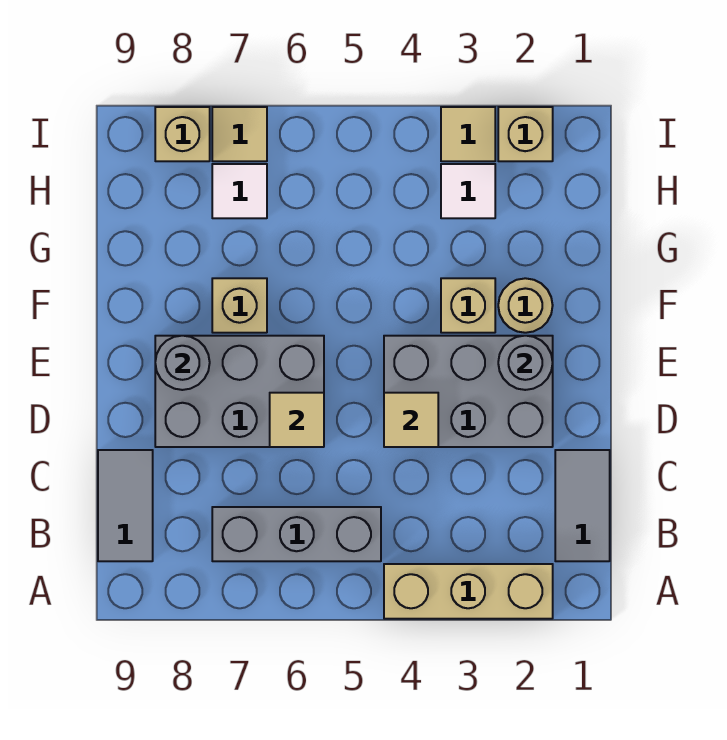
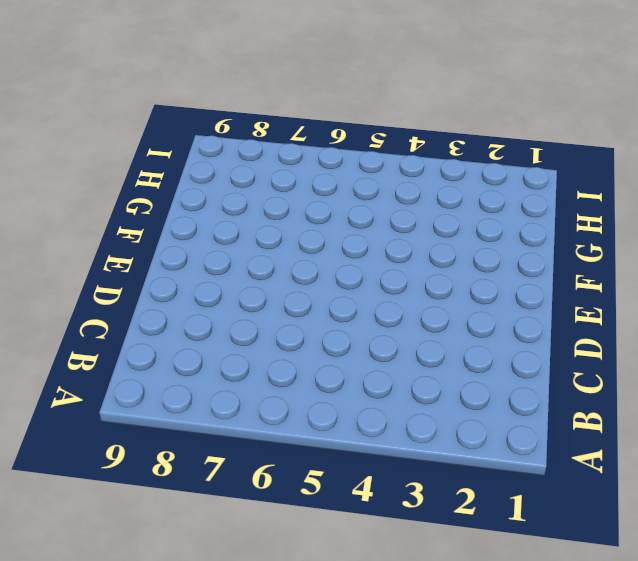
none -> tan 1x3 brick [384,564,553,619]
none -> grey 1x2 tile [555,450,610,561]
none -> grey 1x3 brick [212,507,381,561]

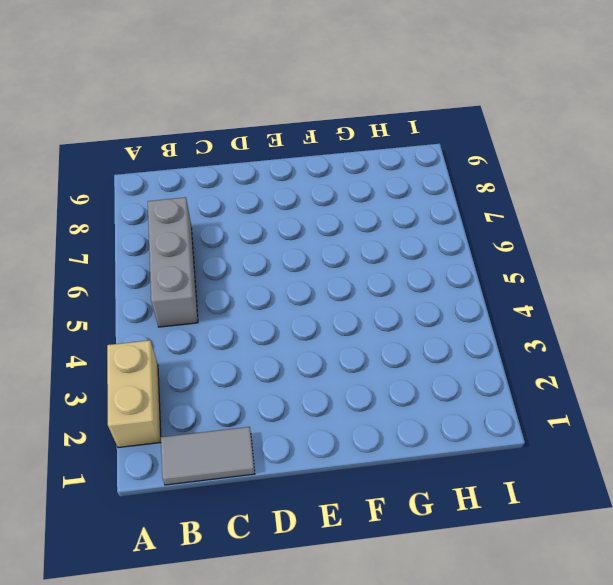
tan 1x2 brick [107,340,161,448] -> tan 1x3 brick [384,564,553,619]
none -> grey 1x2 tile [98,450,153,561]
none -> grey 2x3 brick [384,336,553,447]
none -> grey 2x3 brick [155,336,324,447]

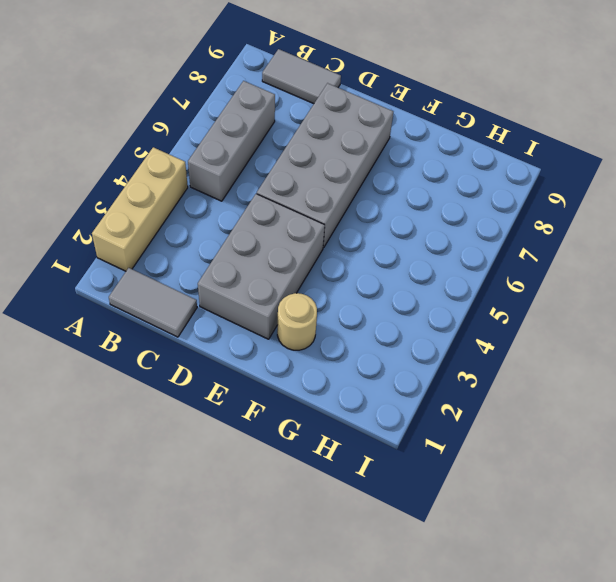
grey 2x4 brick [257,83,393,248] -> grey 2x3 brick [155,336,324,447]
none -> tan 1x1 brick [441,278,495,333]
none -> tan 1x1 brick [212,278,267,333]
none -> white 1x1 tile [441,164,495,218]

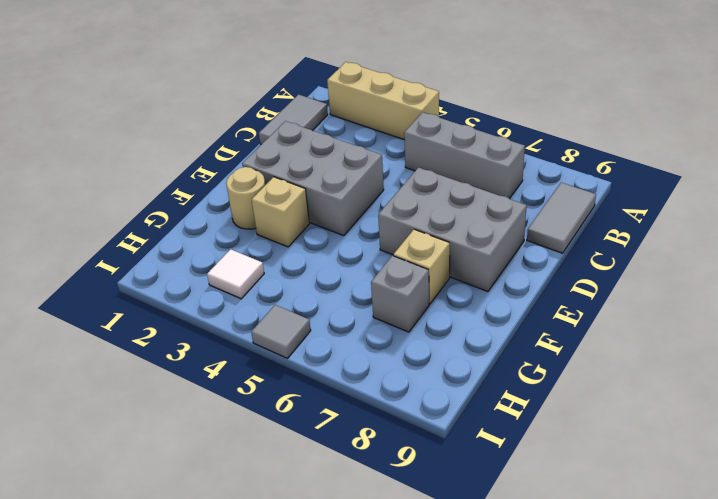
grey 1x1 brick [371,256,429,332] -> none
grey 1x1 tile [251,305,311,358] -> none
none -> white 1x1 tile [212,164,267,218]
none -> tan 1x1 brick [498,107,553,161]
none -> tan 1x1 tile [441,107,495,161]

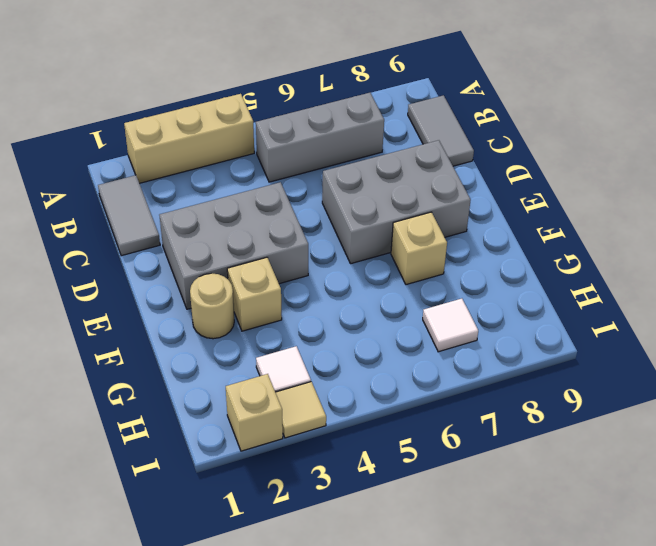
none -> tan 1x1 tile [212,107,267,161]
none -> tan 1x1 brick [155,107,210,161]
none -> tan 1x1 tile [384,393,438,447]

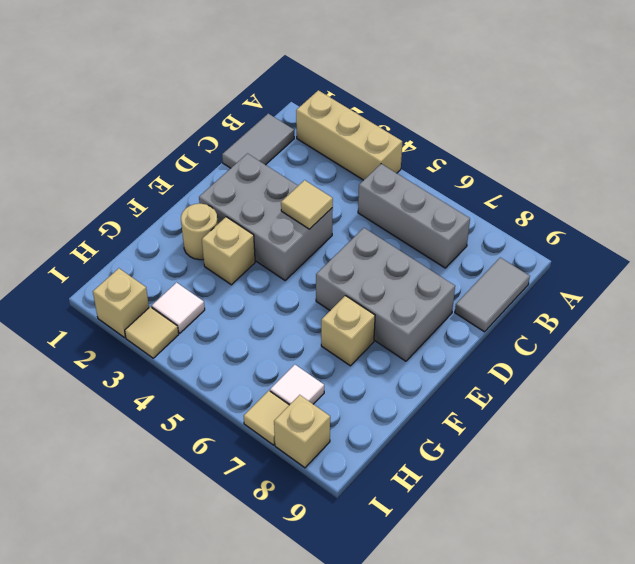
none -> tan 1x1 tile [270,393,324,447]
none -> grey 1x1 round brick [498,336,553,390]
none -> grey 1x1 round brick [155,336,210,390]

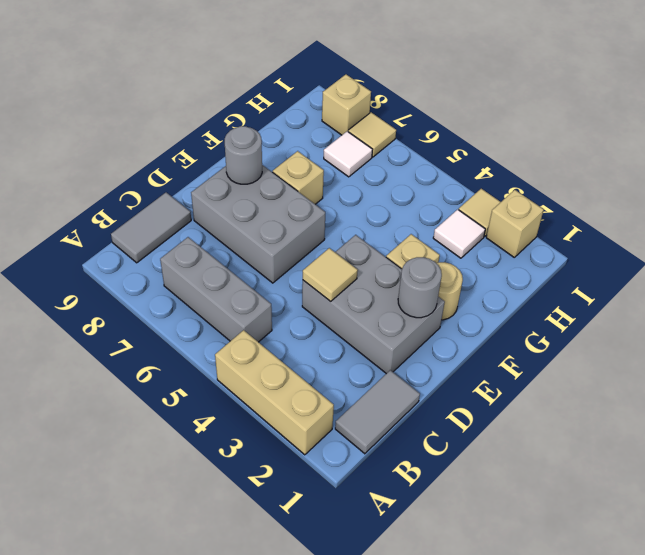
none -> tan 1x1 tile [270,393,324,447]

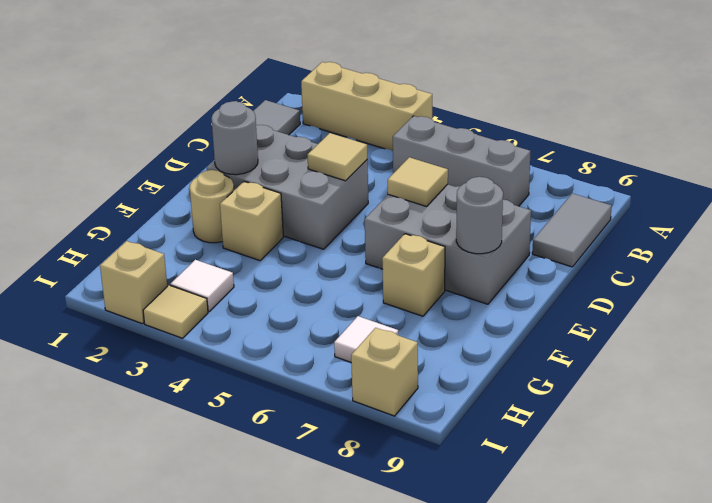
none -> tan 1x1 tile [212,107,267,161]

